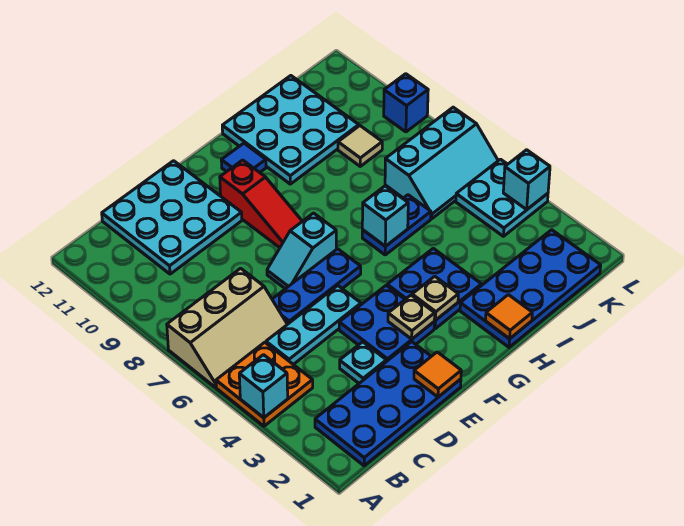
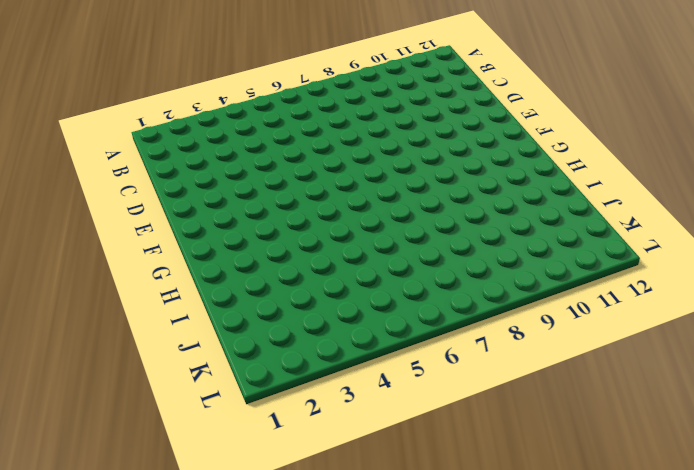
none -> orange 2x2 plate [216,342,313,426]
none -> tan 2x3 slope [167,268,287,387]
none -> blue 2x4 plate [315,342,461,466]

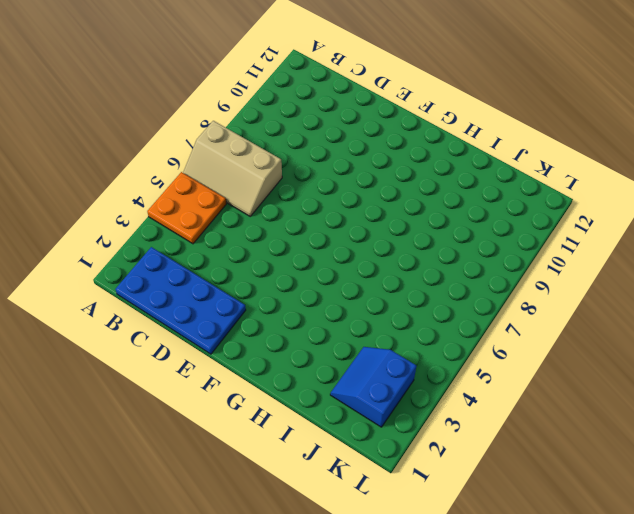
blue 2x2 slope [330,347,416,427] -> blue 2x4 plate [460,230,601,347]
none -> cyan 1x3 plate [266,286,361,364]
none -> cyan 3x3 plate [102,161,242,274]
none -> cyan 1x1 plate [340,342,386,383]

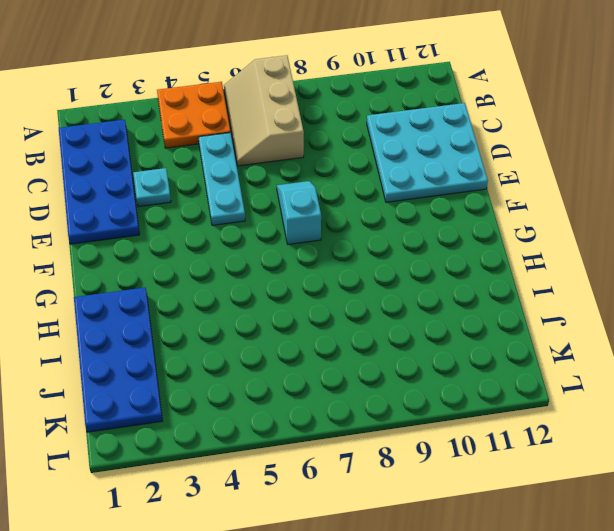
none -> blue 1x3 plate [272,249,361,324]
none -> blue 2x2 plate [339,285,434,362]
none -> red 1x3 slope [220,160,302,248]

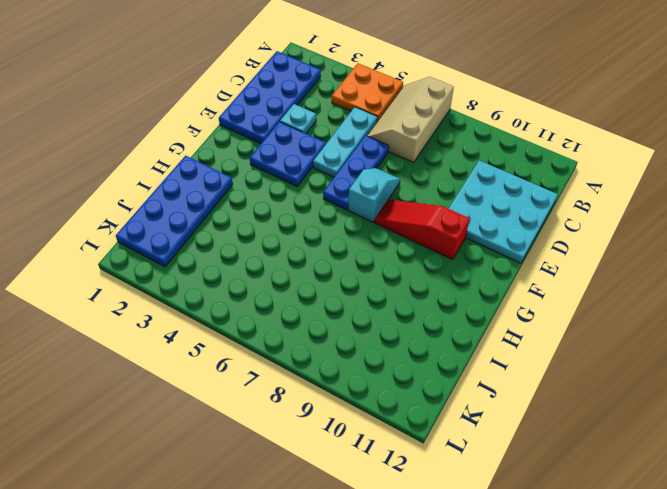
none -> blue 2x2 plate [387,248,481,329]
none -> blue 1x1 tile [221,143,266,172]
none -> blue 1x2 plate [362,195,431,255]

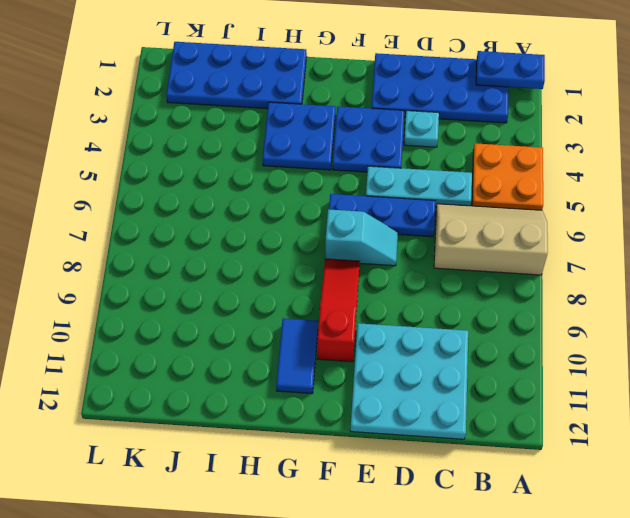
blue 1x2 plate [476,51,545,89] -> blue 1x2 plate moved to [362,195,431,255]
blue 1x2 tile [276,318,318,394] -> blue 1x1 tile [221,143,266,172]
none -> cyan 3x3 plate [222,76,359,184]
none -> cyan 2x3 slope [385,107,498,219]
none -> tan 1x1 tile [338,126,382,166]

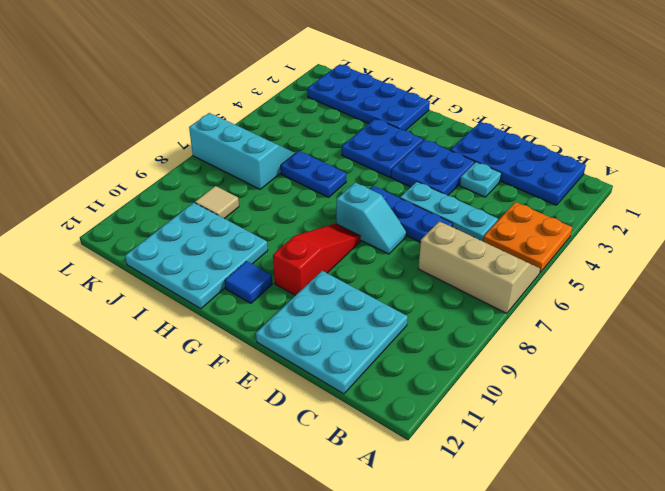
none -> cyan 2x2 plate [456,159,548,236]
none -> blue 1x1 brick [384,74,428,132]
none -> cyan 1x1 brick [239,355,288,418]

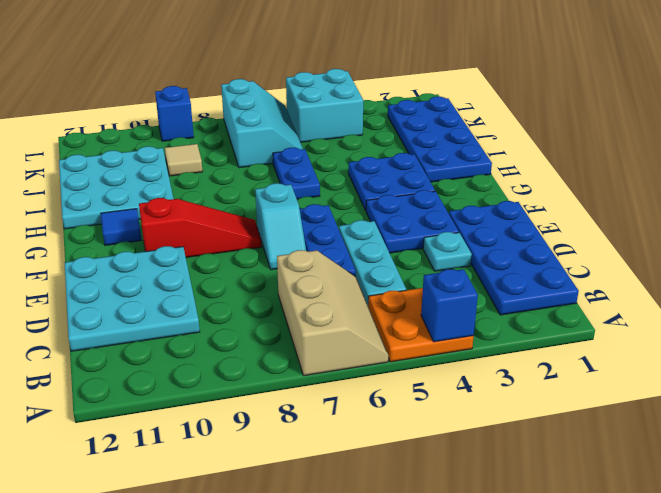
blue 1x1 brick [421,269,478,342] -> cyan 1x1 brick [239,355,288,418]
cyan 2x2 brick [286,69,363,142] -> cyan 2x2 plate [456,159,548,236]
none -> orange 1x1 tile [414,352,461,397]
none -> tan 1x1 plate [388,295,435,339]
none -> tan 1x1 plate [412,276,458,320]

